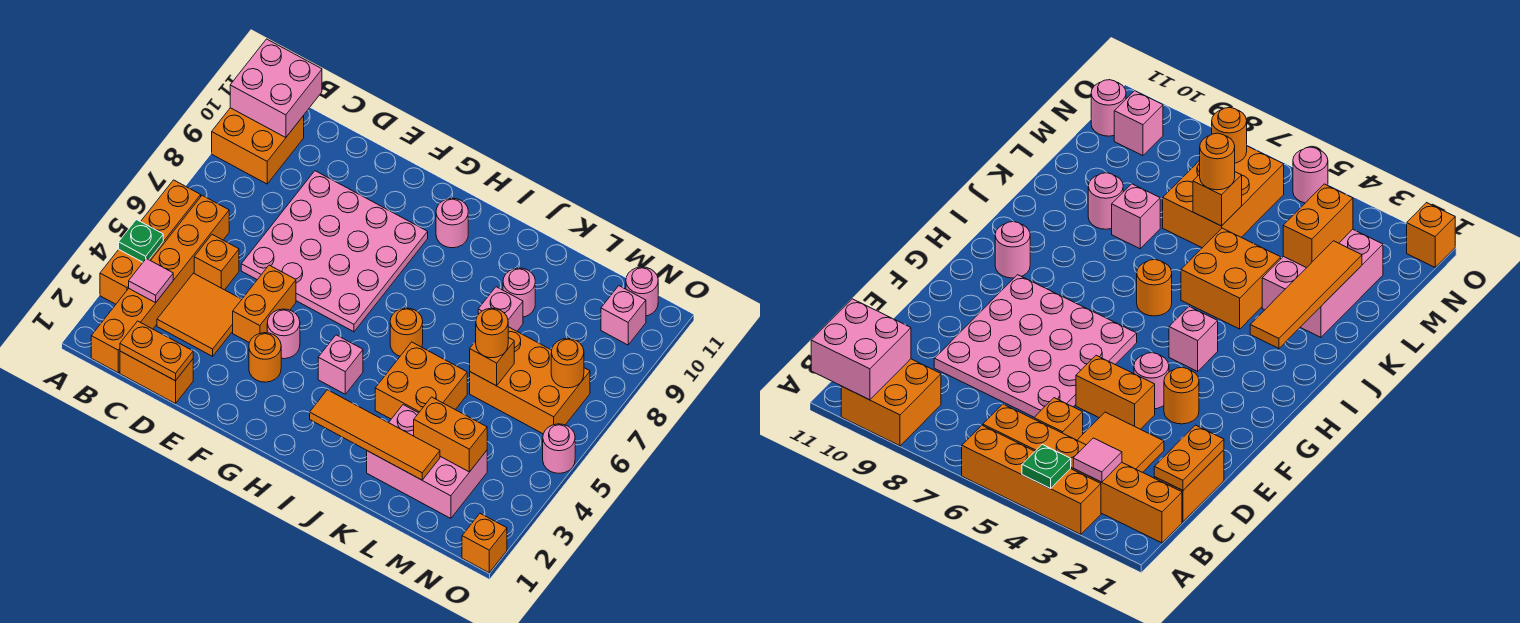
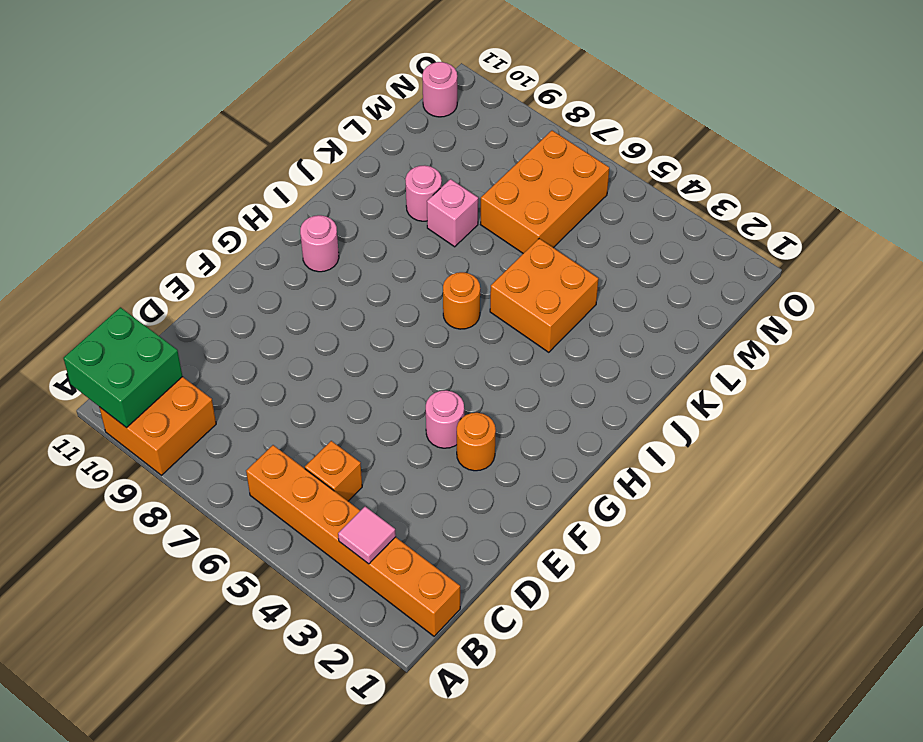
green 2x2 brick [63,307,183,428] -> pink 2x2 brick [230,39,322,138]
none -> orange 1x4 brick [100,180,201,304]
none -> orange 1x2 brick [120,351,193,404]
none -> orange 2x2 tile [157,273,242,356]
none -> pink 4x4 plate [241,171,428,332]

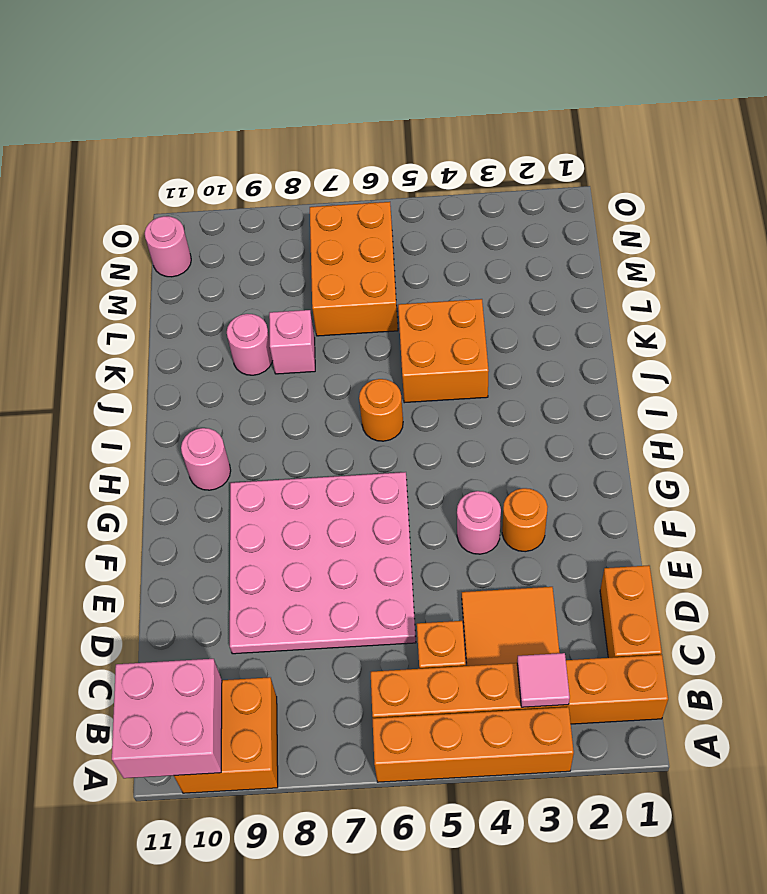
none -> orange 1x2 brick [233,265,296,342]
none -> pink 1x1 brick [318,335,363,394]
none -> pink 2x3 brick [367,405,487,518]
none -> pink 1x1 brick [601,286,646,345]

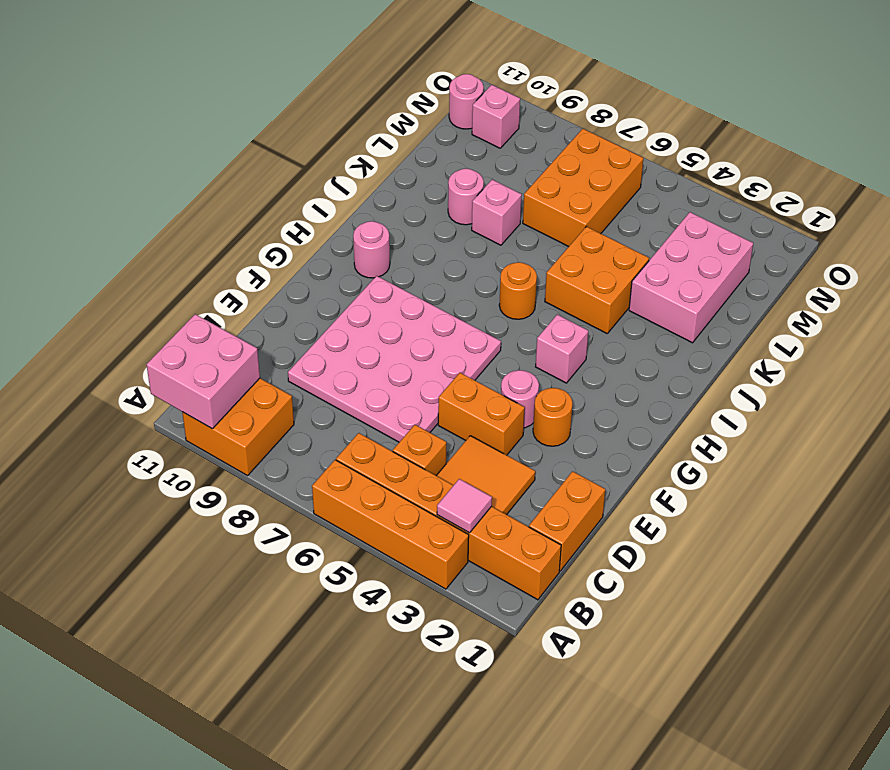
none -> orange 1x1 brick [462,514,507,573]
none -> pink 1x1 round brick [543,424,575,473]
none -> green 1x1 plate [119,220,163,262]
none -> orange 1x2 plate [120,321,193,381]

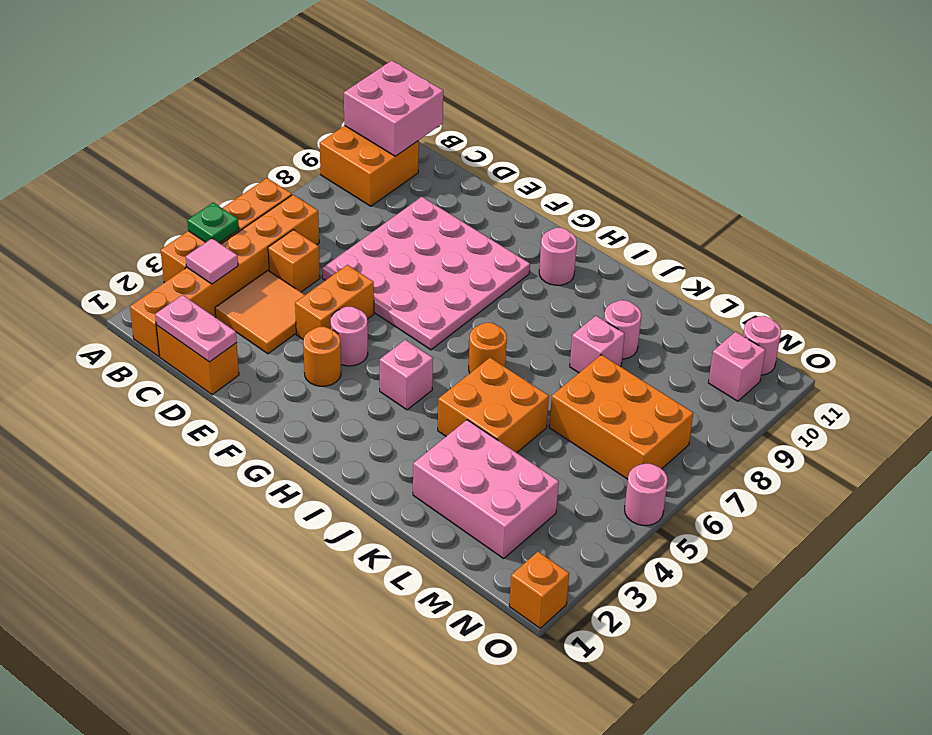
pink 1x2 plate [155,295,237,362] -> orange 1x2 plate [120,321,193,381]
none -> orange 1x4 tile [310,390,440,480]
none -> orange 1x2 brick [414,397,487,472]
none -> orange 1x1 brick [470,338,514,386]
none -> orange 1x1 round brick [551,338,584,388]

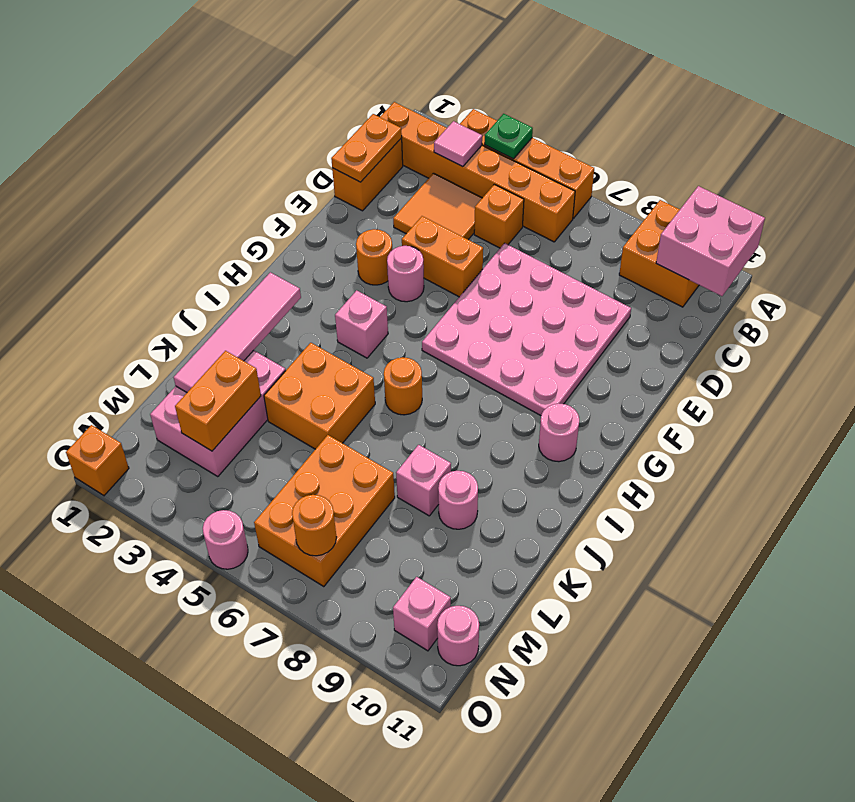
pink 1x4 tile [174,272,301,392] -> orange 1x4 tile [310,390,440,480]
none -> orange 1x1 brick [470,338,514,386]
none -> orange 1x1 round brick [476,308,508,358]

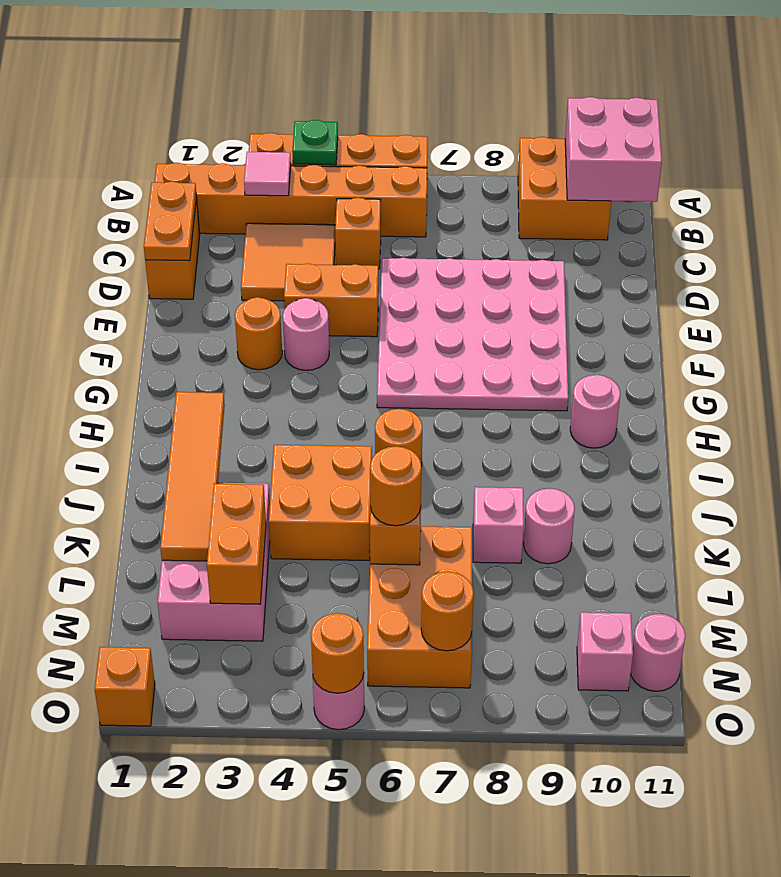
orange 1x1 round brick [311,613,364,693] -> none
none -> pink 1x1 brick [318,335,363,394]

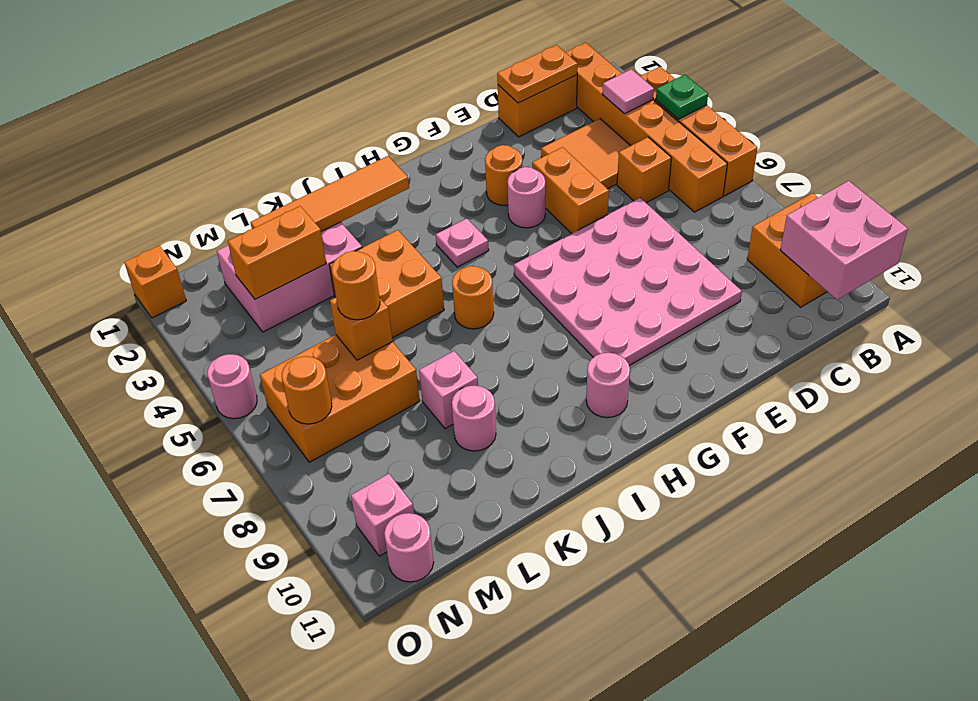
pink 1x1 plate [436,219,489,267] -> pink 1x1 brick [318,335,363,394]

